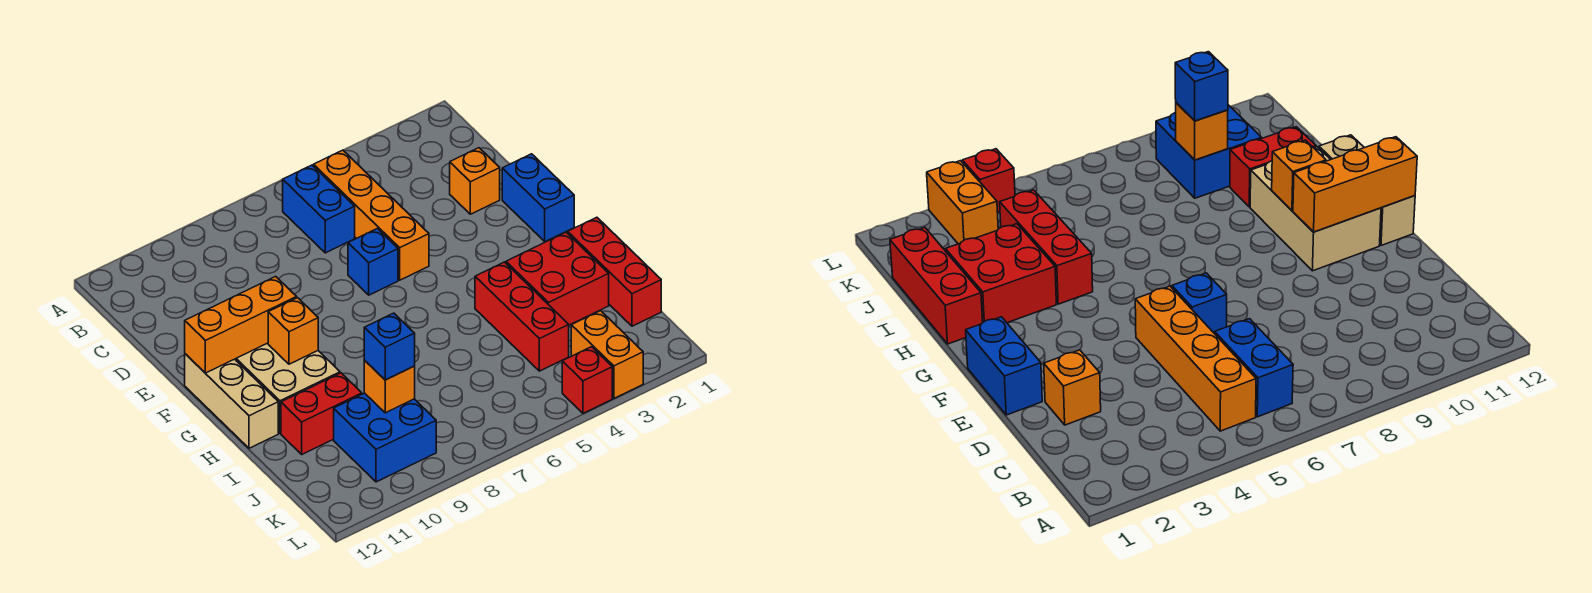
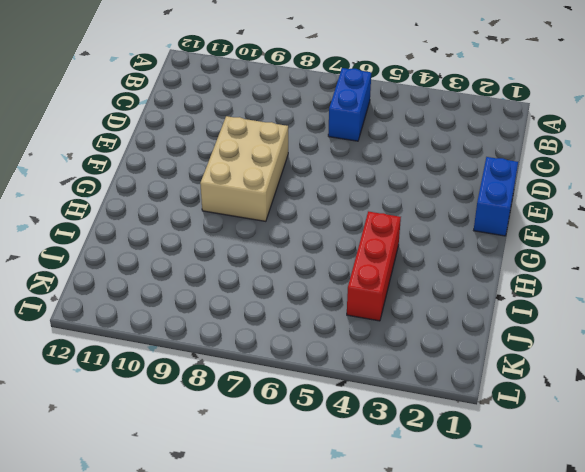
tan 2x3 brick [200,116,288,221] -> tan 2x3 brick moved to [235,343,340,433]
none -> orange 1x4 brick [314,150,429,280]
none -> orange 1x1 brick [450,148,500,214]
none -> blue 1x1 brick [348,229,398,295]

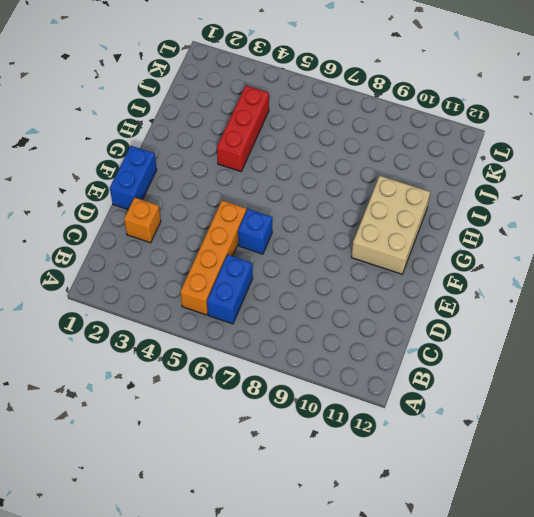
none -> tan 1x3 brick [185,354,278,448]
none -> red 1x3 brick [568,217,661,326]
none -> red 2x2 brick [506,232,609,325]

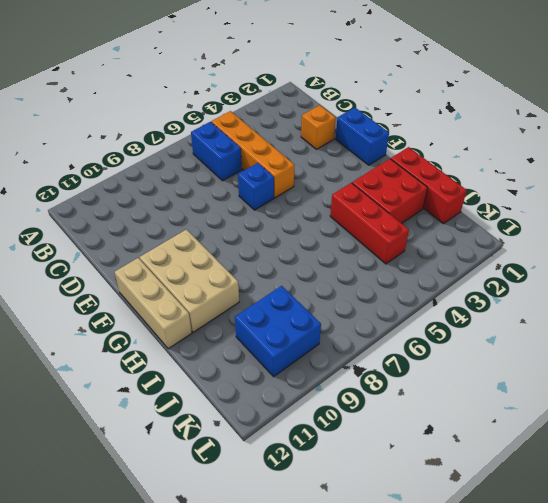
none -> red 1x2 brick [281,373,362,454]
none -> orange 1x2 brick [571,311,643,398]
none -> red 1x1 brick [562,347,612,413]

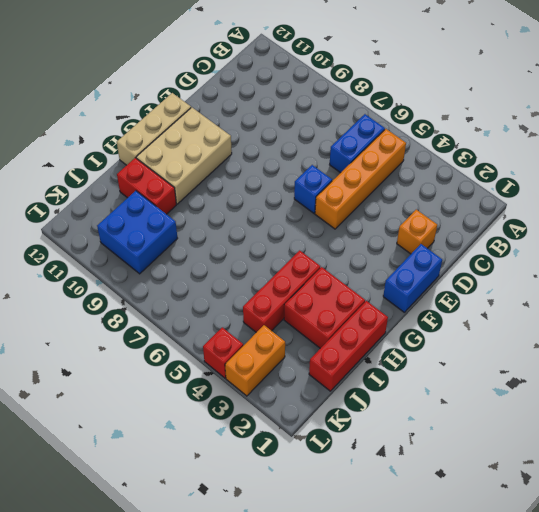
none -> orange 1x3 brick [185,277,297,373]
none -> orange 1x1 brick [268,298,318,364]
none -> orange 1x1 brick [364,361,415,413]

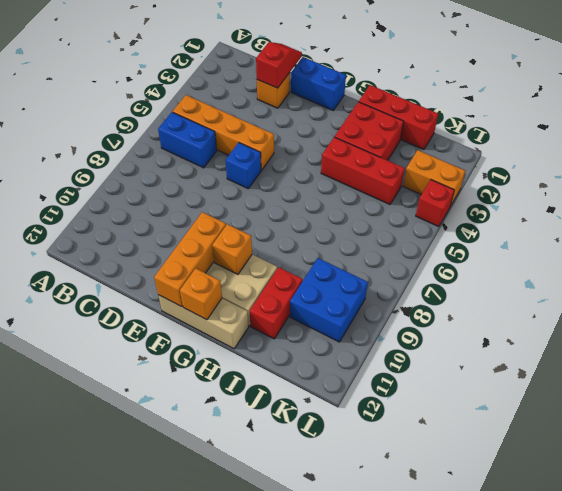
red 1x2 slope [256,42,302,88] -> none
orange 1x1 brick [180,268,222,320] -> orange 1x1 brick moved to [364,361,415,413]
none -> blue 1x1 brick [364,313,415,380]

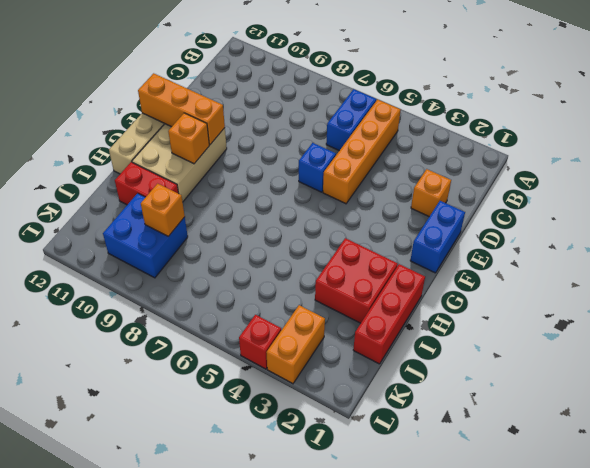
none -> red 1x3 brick [475,262,569,371]
none -> blue 1x1 brick [364,313,415,380]

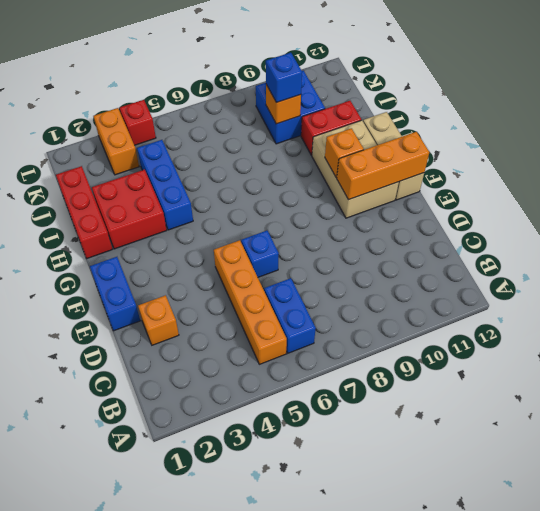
blue 1x3 brick [137,140,193,230] -> red 1x3 brick [475,262,569,371]

